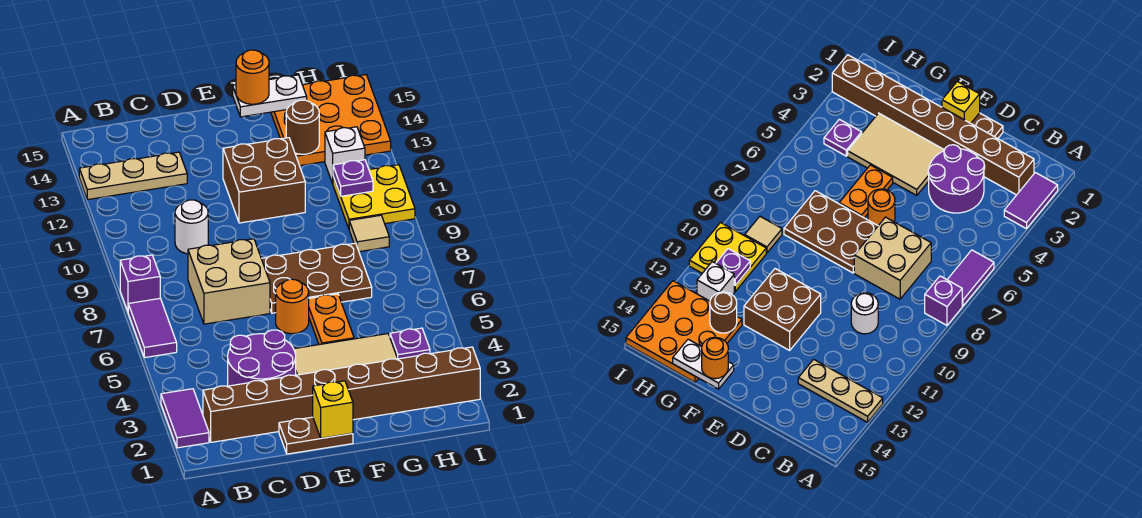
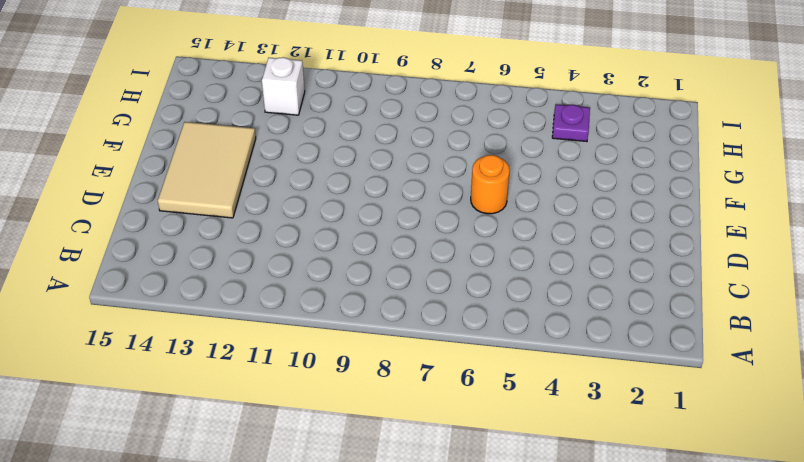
tan 2x3 tile [158,122,256,218] -> tan 2x3 tile moved to [294,334,398,375]
none -> purple 1x2 tile [161,389,209,448]
none -> purple 1x2 tile [128,298,177,358]
none -> purple 1x1 brick [120,255,160,311]

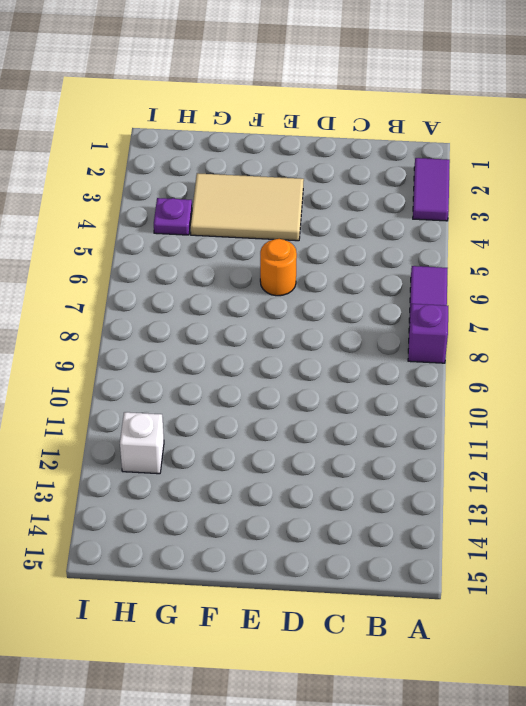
none -> tan 1x3 plate [79,152,187,200]
none -> brown 1x8 brick [203,347,480,442]
none -> purple 2x2 round brick [228,330,296,386]

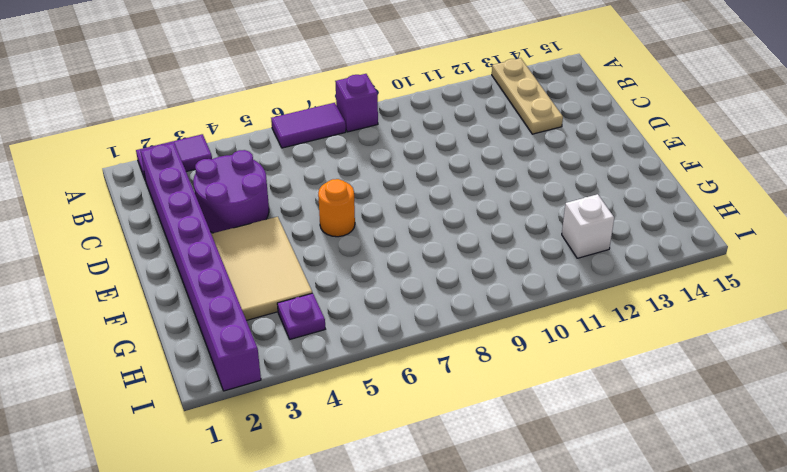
purple 1x8 brick [141,143,261,391] -> brown 1x8 brick [203,347,480,442]
none -> tan 2x2 brick [188,239,270,324]
none -> white 1x1 round brick [175,200,208,254]
none -> brown 1x2 plate [279,417,353,454]

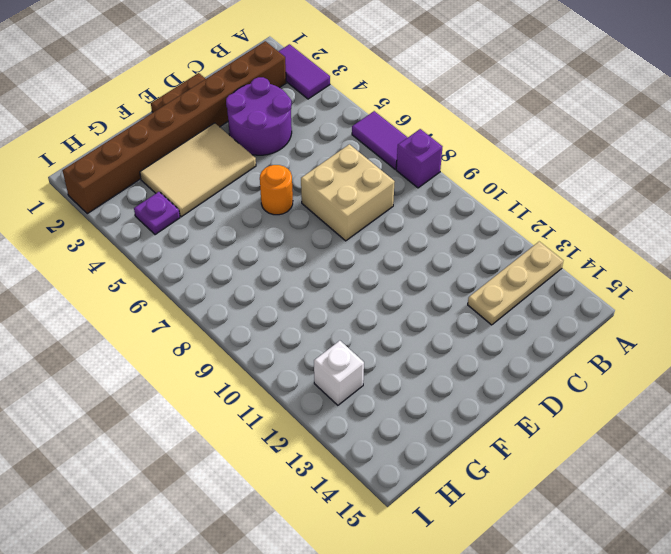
none -> white 1x1 round brick [175,200,208,254]
none -> brown 2x3 plate [261,243,372,313]
none -> brown 2x2 brick [223,138,305,223]

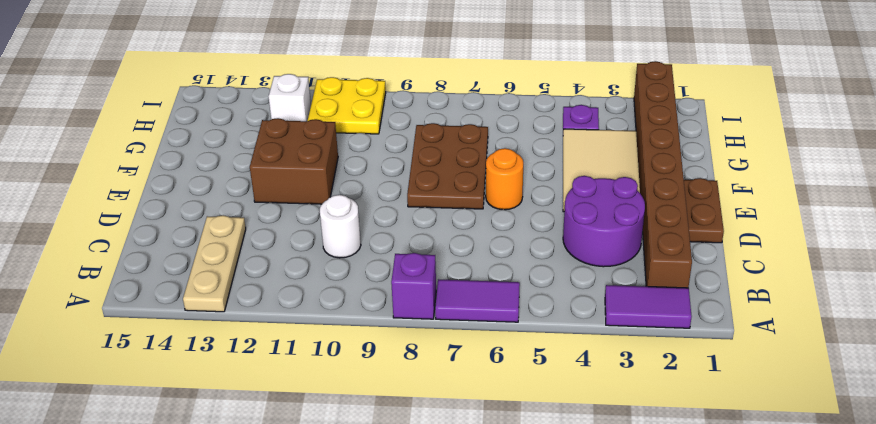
none -> tan 2x2 brick [188,239,270,324]
none -> orange 1x2 plate [309,294,354,345]
none -> orange 3x3 plate [271,75,391,166]

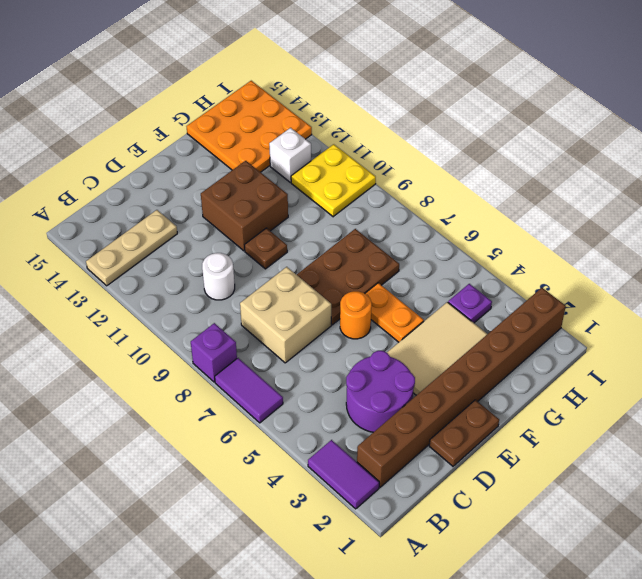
brown 1x1 plate [245,228,287,269] -> none
none -> tan 1x1 tile [349,215,389,252]
none -> yellow 1x1 brick [313,381,353,438]
none -> white 1x2 plate [233,75,307,117]

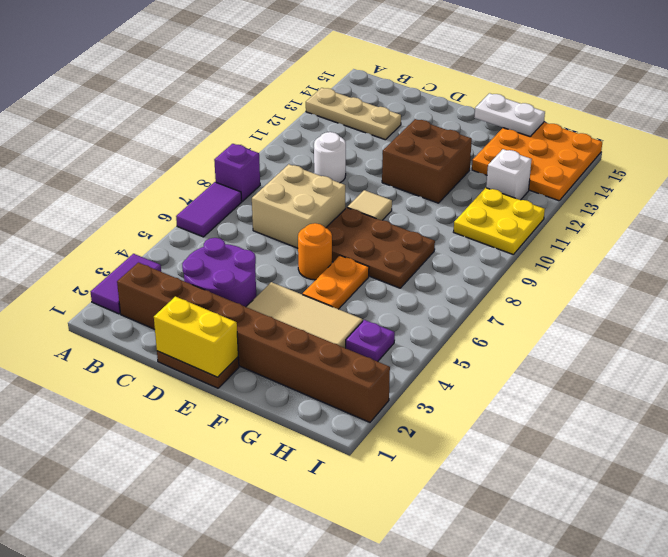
yellow 1x2 brick [154,297,238,377] -> yellow 1x1 brick [313,381,353,438]
tan 1x1 tile [347,190,392,220] -> tan 1x1 tile moved to [349,215,389,252]
none -> brown 1x1 round brick [286,100,319,154]
none -> purple 1x1 plate [333,160,373,196]
none -> orange 1x1 round brick [236,50,269,104]

